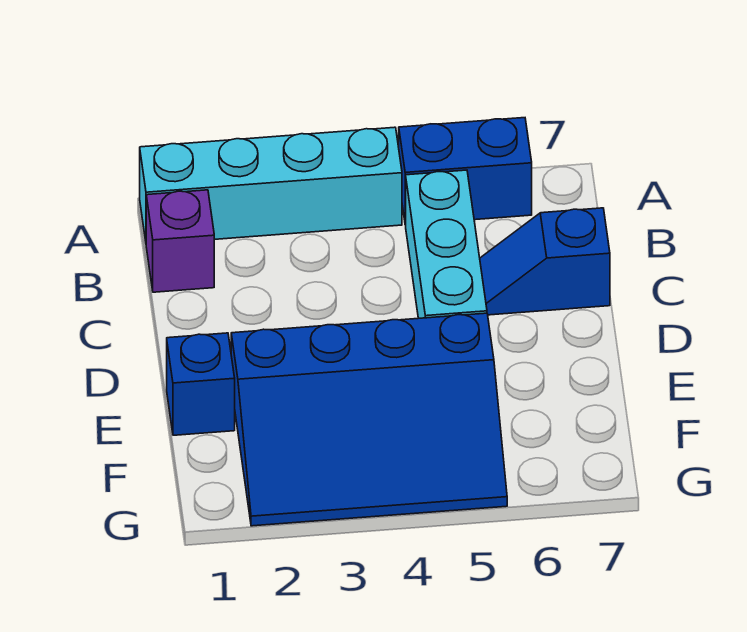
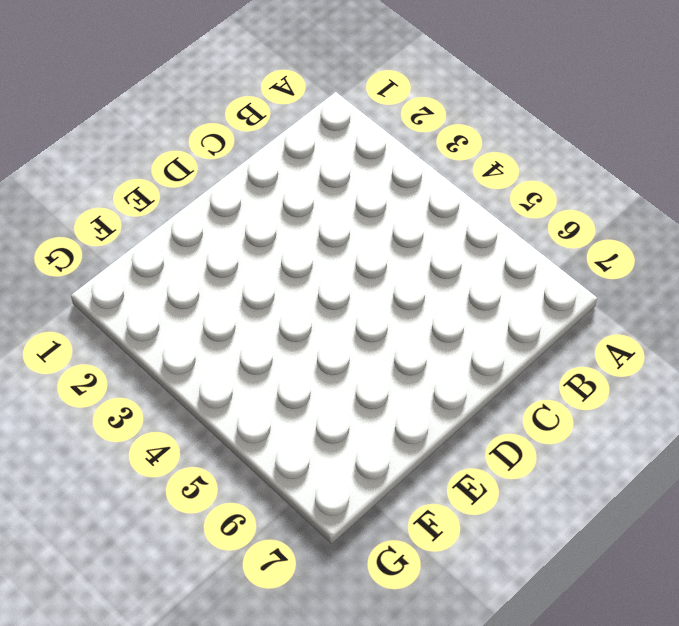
none -> cyan 1x4 brick [140,127,402,241]
none -> blue 1x2 brick [399,118,532,225]

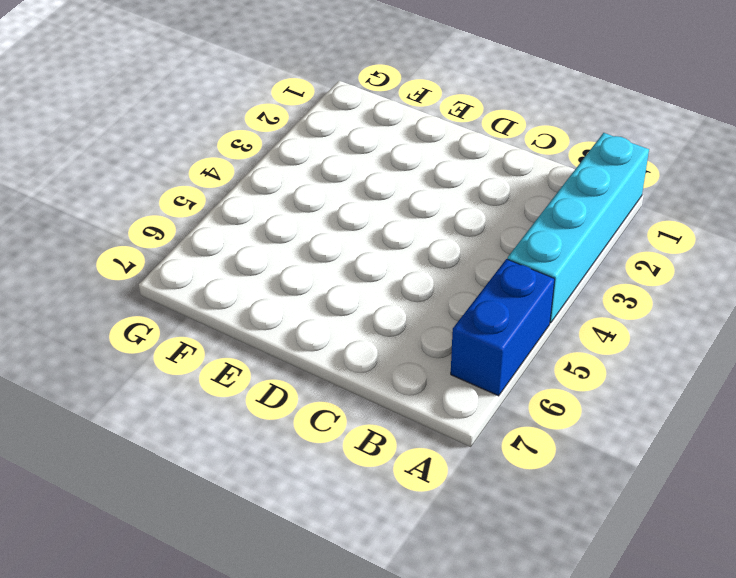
none -> purple 1x1 brick [146,190,214,292]
none -> cyan 1x3 brick [406,170,487,318]

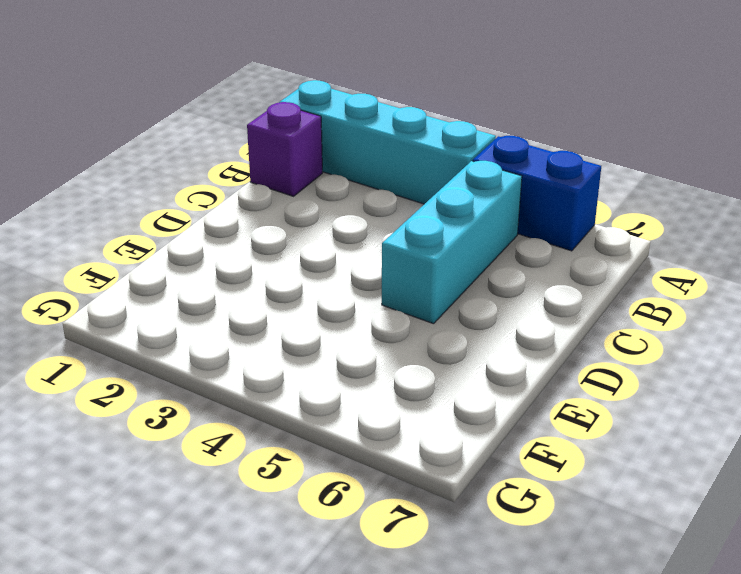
none -> blue 1x2 slope [480,208,610,315]
none -> blue 1x1 brick [167,333,235,435]

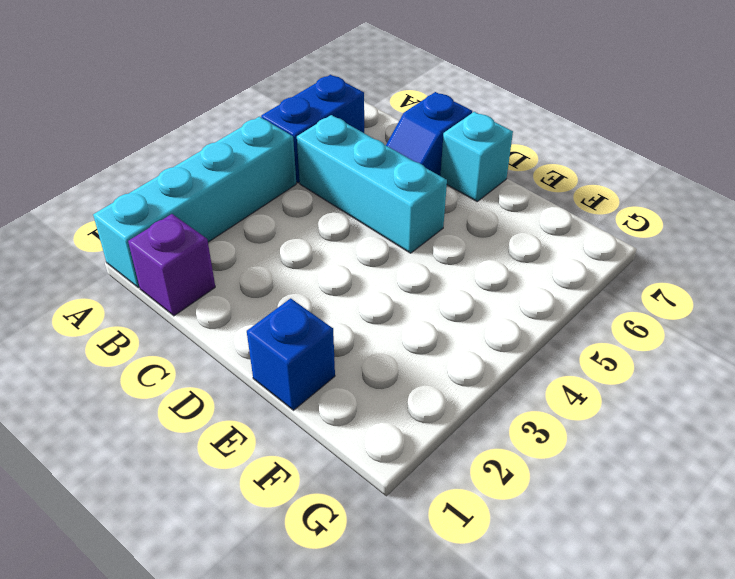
cyan 1x1 brick [440,112,513,201] -> none
none -> blue 3x4 slope [231,313,507,526]

